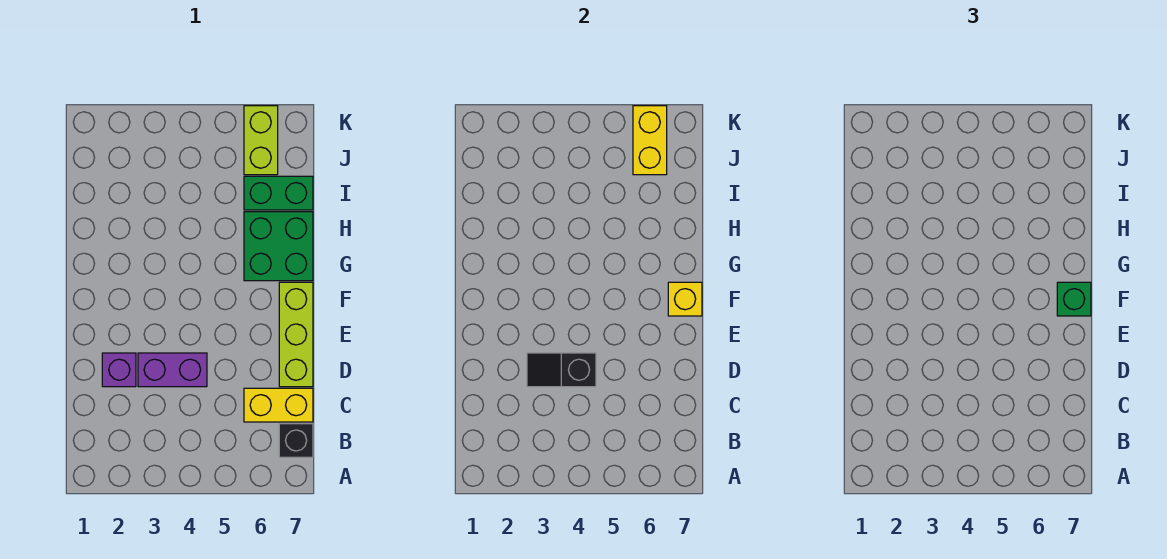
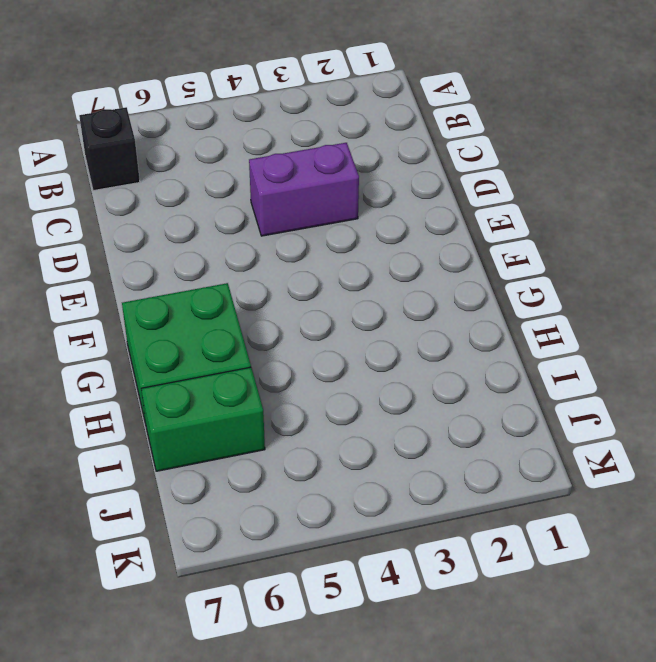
none -> yellow 1x2 brick [244,388,313,422]
none -> purple 1x1 brick [102,353,136,387]
none -> lime 1x3 brick [279,282,313,387]

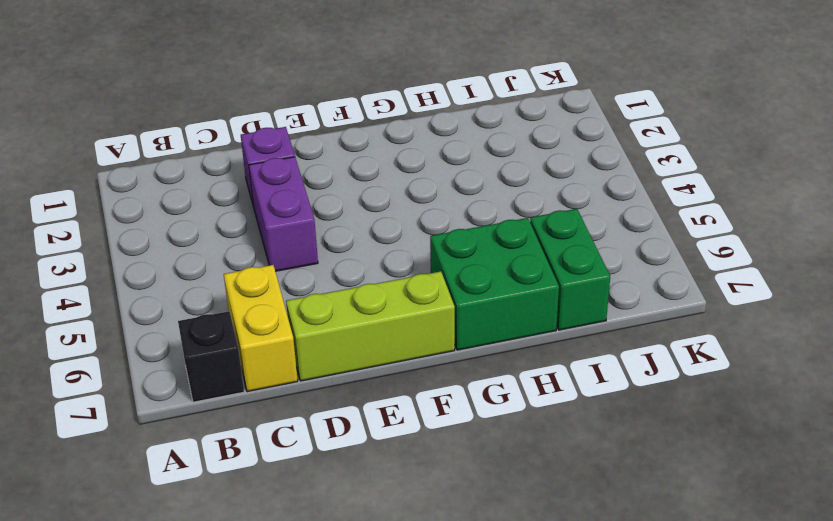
none -> lime 1x2 brick [244,106,278,175]
none -> black 1x2 slope [527,353,596,387]
none -> yellow 1x1 brick [668,282,702,316]

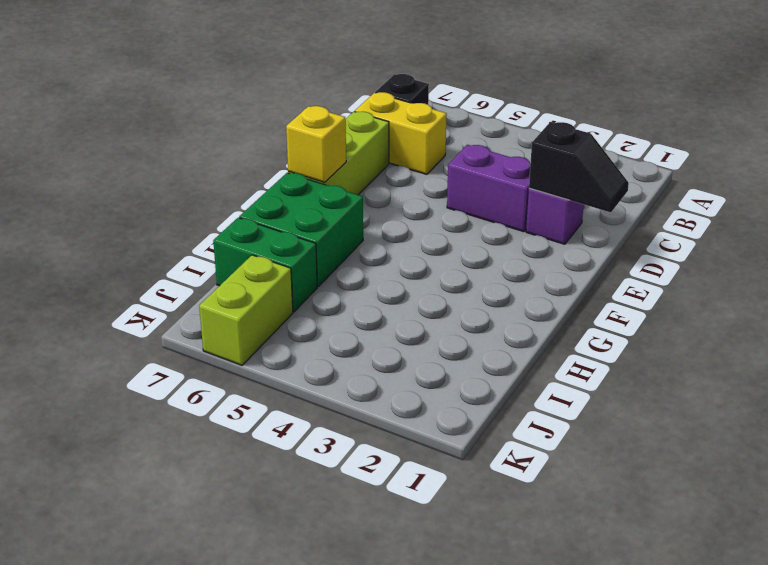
black 1x2 slope [529,122,629,212] -> black 1x2 slope moved to [527,353,596,387]
none -> yellow 1x2 brick [633,106,667,175]
none -> green 1x1 brick [1057,282,1091,316]

